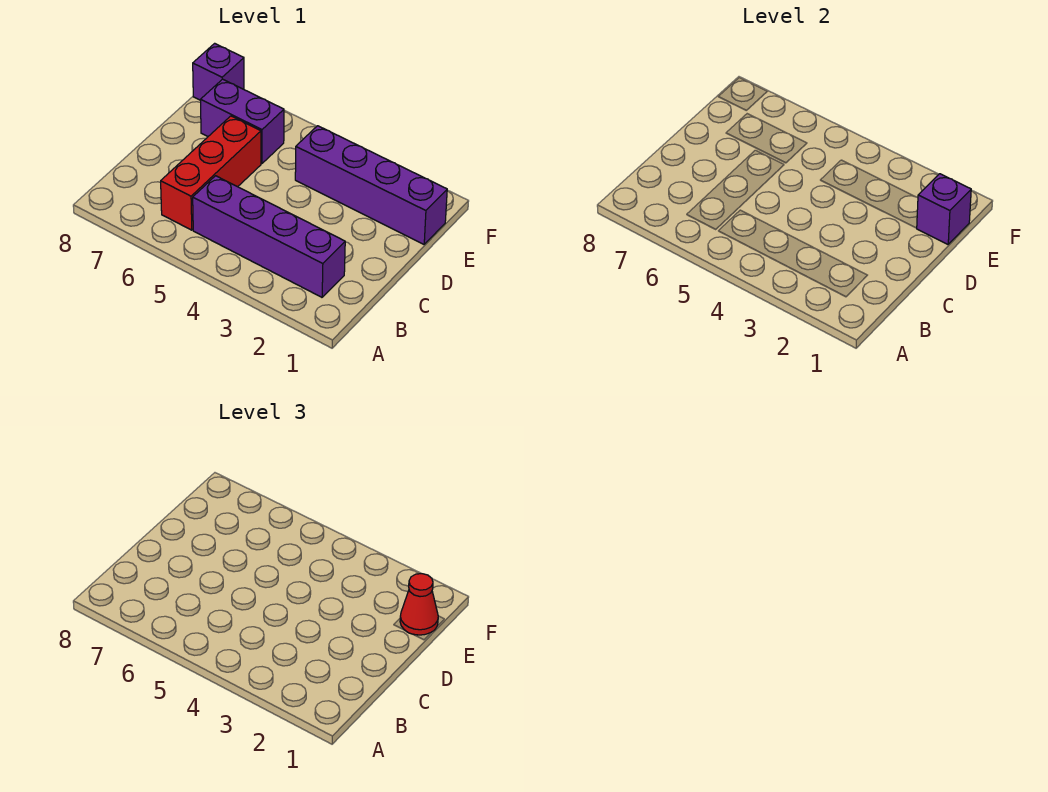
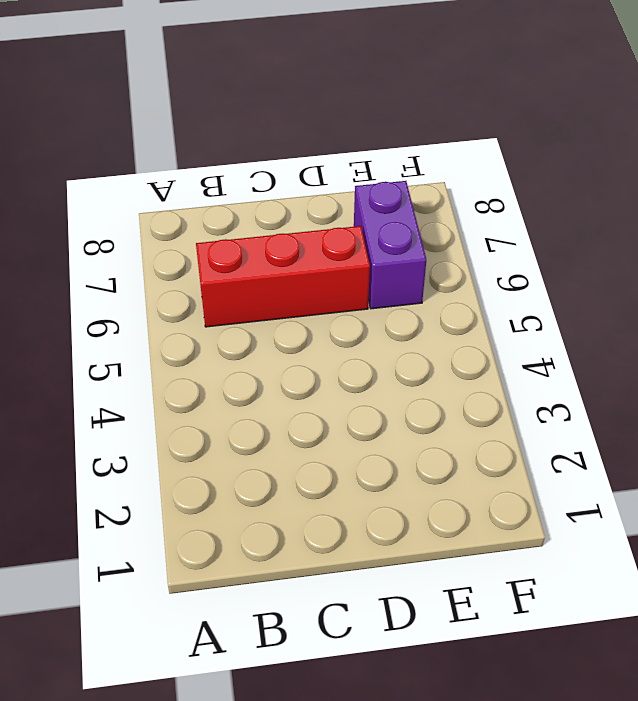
none -> purple 1x4 brick [193,176,345,297]
none -> purple 1x4 brick [295,126,447,244]

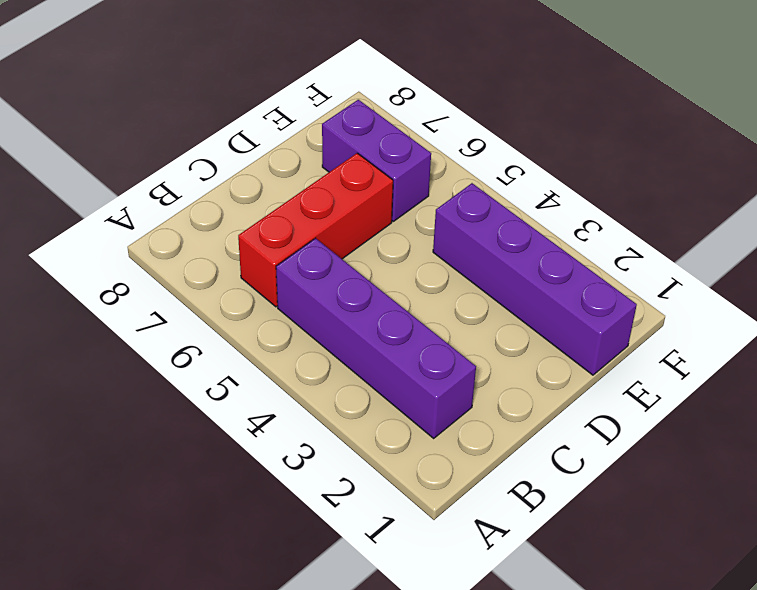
none -> purple 1x1 brick [193,43,244,100]
none -> purple 1x1 brick [917,174,971,244]

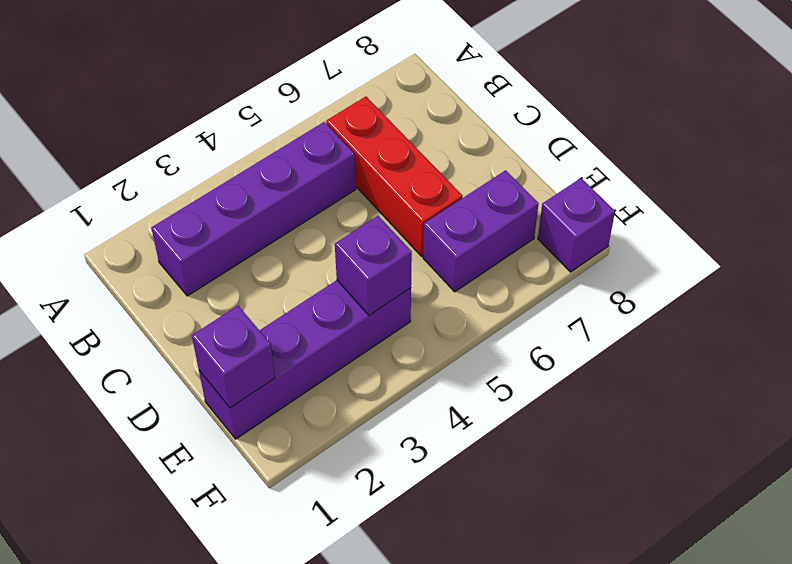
purple 1x1 brick [335,216,412,315] -> none
none -> red 1x1 cone [400,574,438,635]

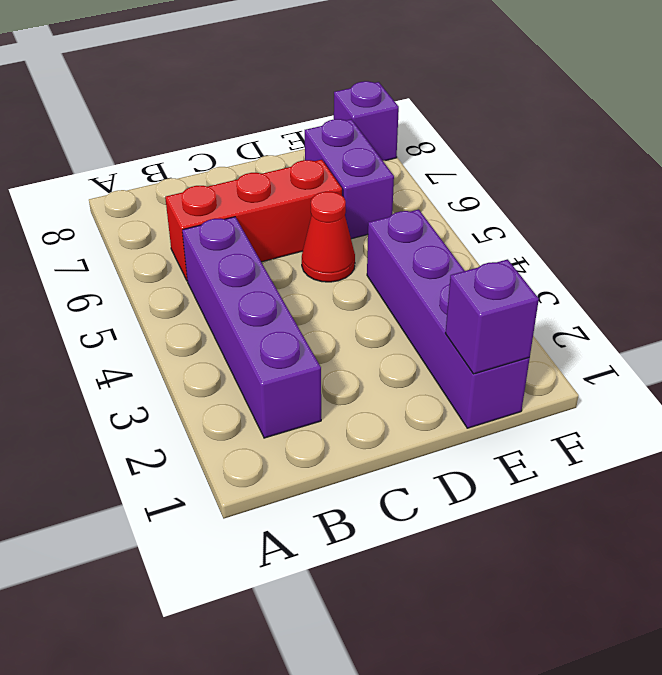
red 1x1 cone [302,192,355,282] -> red 1x1 cone moved to [400,574,438,635]

